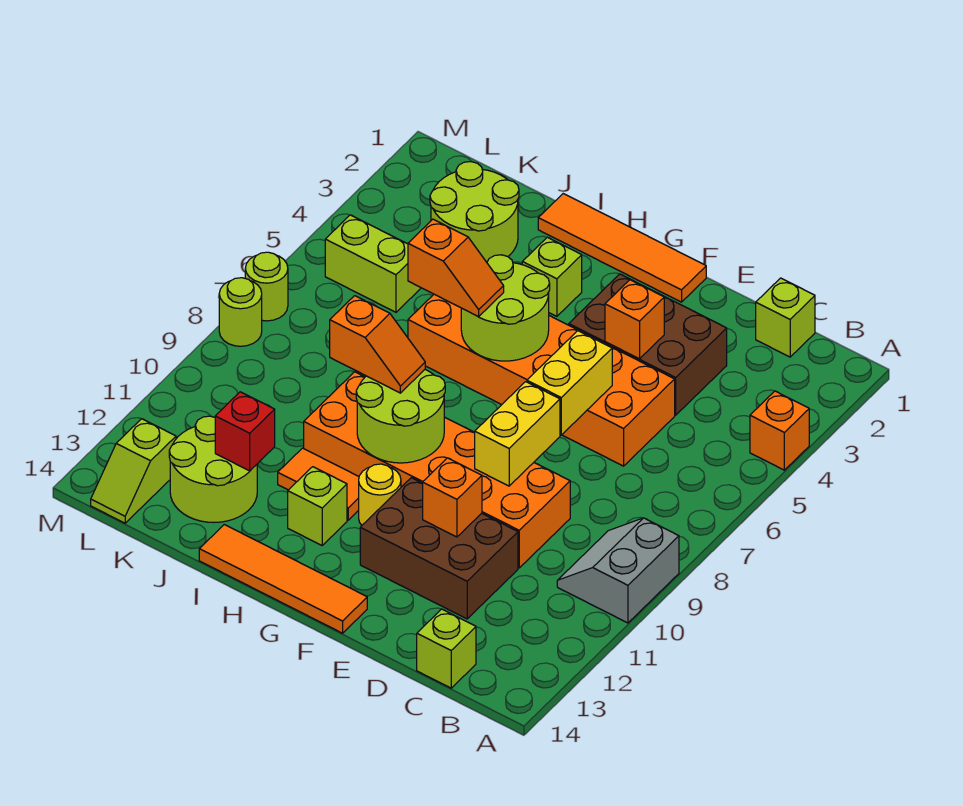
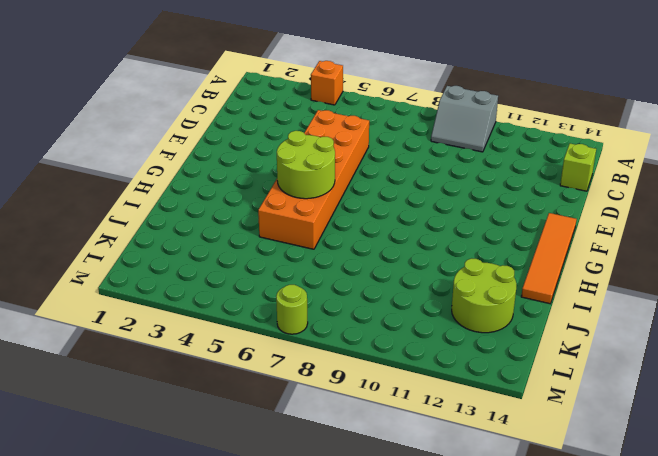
none -> lime 1x1 brick [756,278,815,357]
none -> brown 2x3 brick [569,274,727,415]
none -> orange 2x6 brick [304,372,570,568]

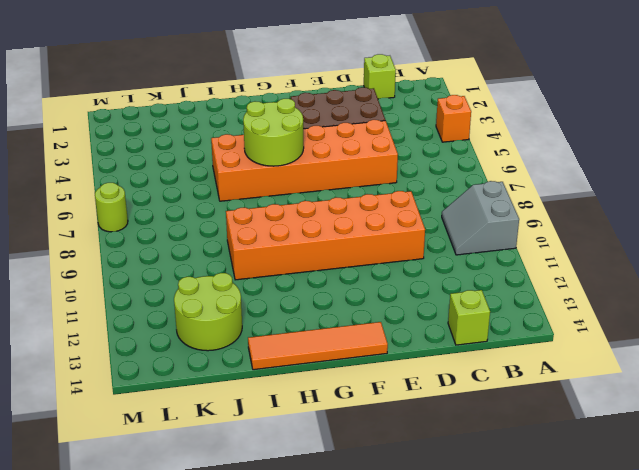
none -> brown 2x3 brick [360,478,518,619]
none -> orange 1x4 tile [538,194,706,302]
none -> yellow 1x1 round brick [359,464,401,525]

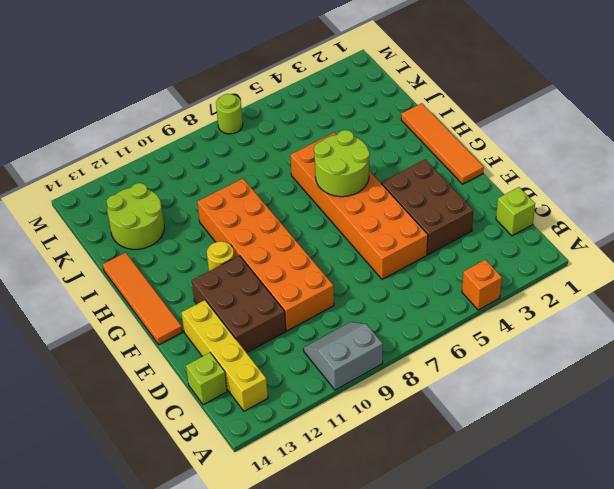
yellow 1x4 brick [182,300,268,411] -> none
none -> lime 1x1 brick [522,237,582,316]
none -> orange 1x2 tile [278,448,359,520]
none -> lime 1x1 brick [288,467,347,545]

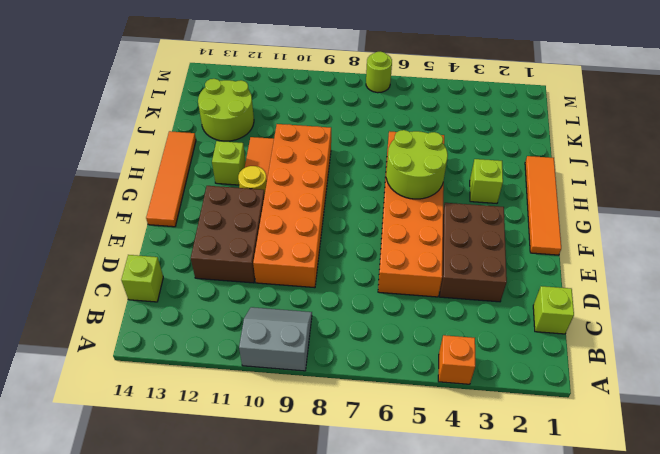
none -> lime 2x2 round brick [430,162,519,262]
none -> lime 1x2 brick [325,215,421,312]
none -> lime 1x2 slope [91,419,176,523]

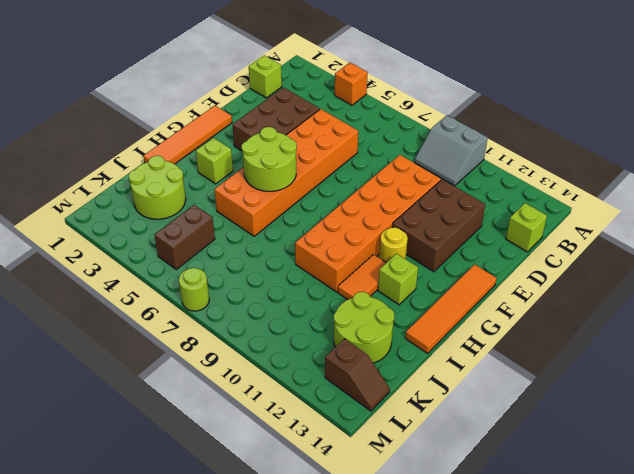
brown 1x2 brick [155,205,215,269] -> lime 1x2 brick [325,215,421,312]
brown 1x2 slope [325,339,390,411] -> lime 1x2 slope [91,419,176,523]
none -> lime 1x1 round brick [219,278,262,346]
none -> orange 1x1 brick [605,280,664,359]
none -> yellow 1x2 brick [527,331,612,435]

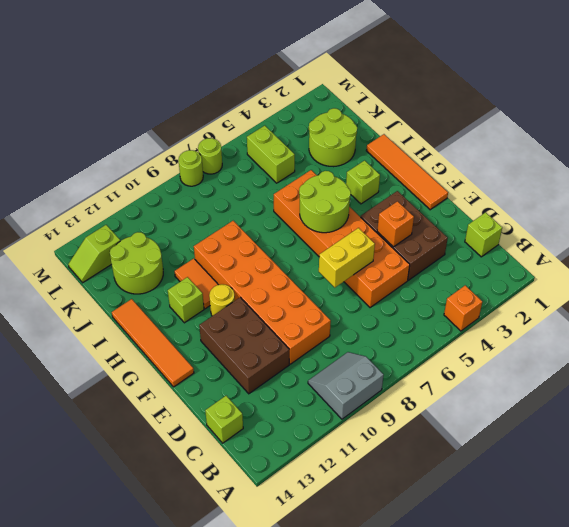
none -> yellow 1x2 brick [474,382,560,486]
none -> orange 1x1 brick [422,458,482,537]
none -> lime 2x2 round brick [356,370,445,463]

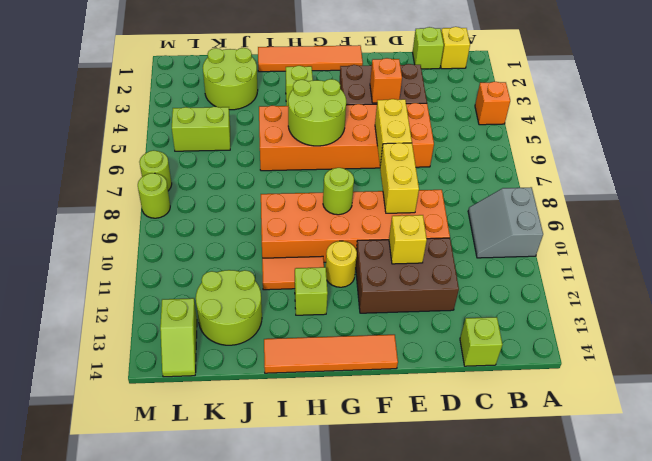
yellow 1x1 brick [440,27,470,69] -> none
yellow 1x1 brick [389,215,427,264] -> orange 1x1 brick [422,458,482,537]
lime 1x1 round brick [323,168,354,215] -> lime 2x2 round brick [356,370,445,463]
none -> red 1x1 brick [215,392,275,471]
none -> orange 1x2 slope [408,219,504,317]
none -> orange 1x2 slope [330,296,425,393]

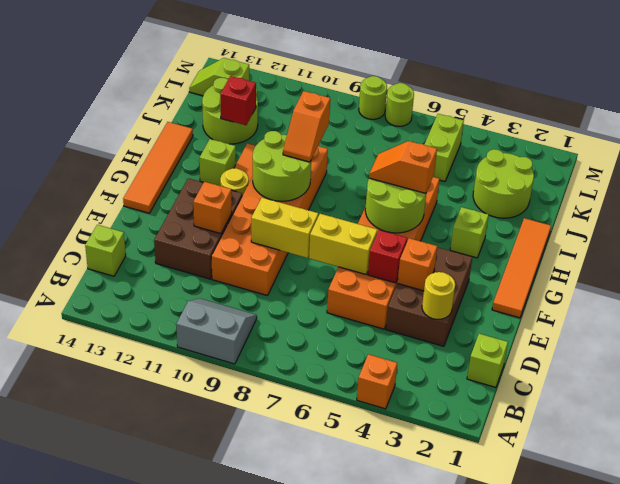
yellow 1x1 round brick [422,272,455,319] -> none
red 1x1 brick [368,230,407,283] -> none
orange 1x2 slope [369,141,437,193] -> orange 1x2 slope turned to [408,219,504,317]

